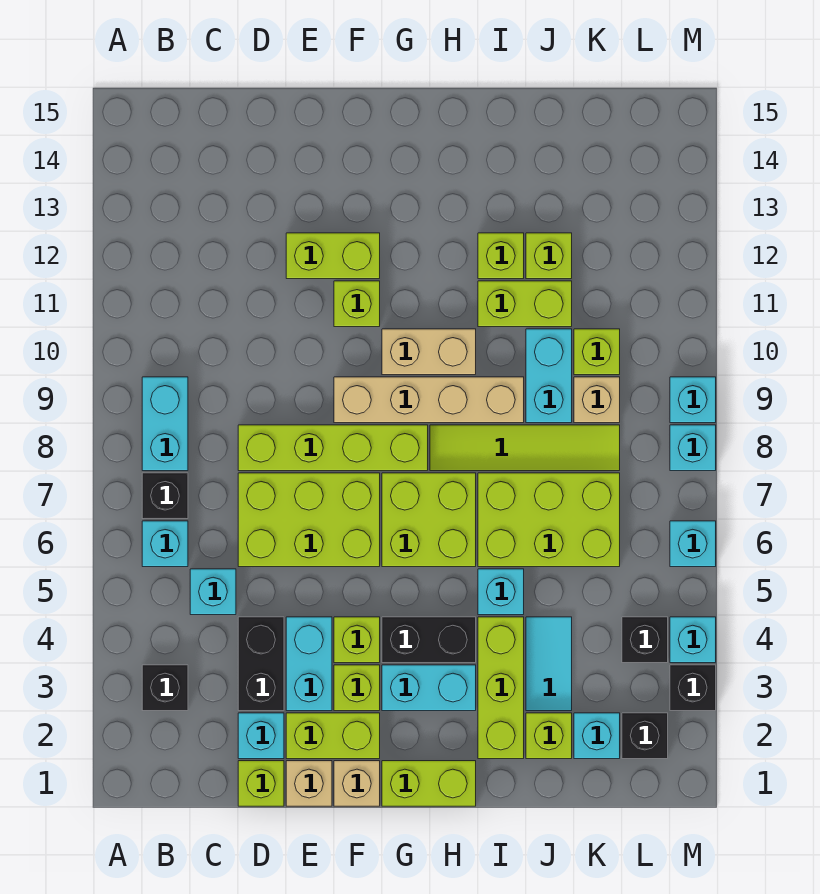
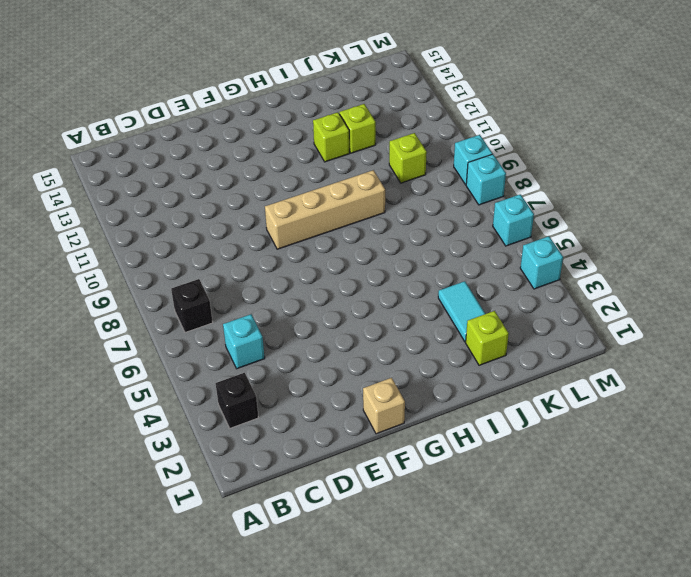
none -> cyan 1x1 brick [142,521,188,567]
none -> cyan 1x2 brick [142,377,188,471]
none -> lime 1x1 brick [238,761,284,806]
none -> cyan 1x1 brick [238,713,284,759]

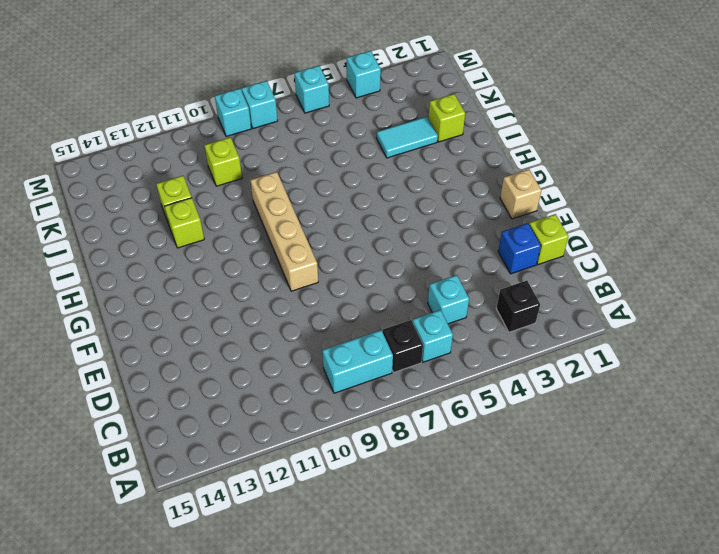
blue 1x1 brick [498,223,541,274] -> cyan 1x1 brick [238,713,284,759]
none -> black 1x2 brick [238,617,284,711]
none -> lime 2x3 brick [238,473,380,567]
none -> lime 1x4 brick [238,425,428,471]
none -> tan 1x1 brick [286,761,332,806]

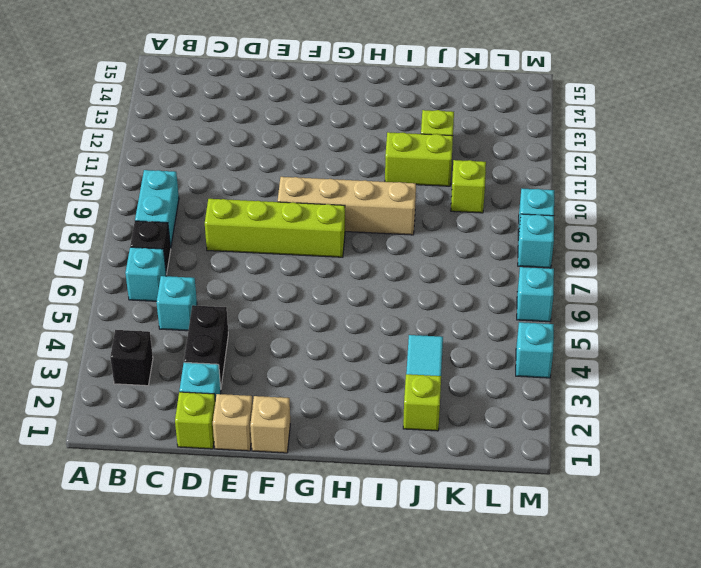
none -> lime 2x3 brick [238,473,380,567]
none -> lime 1x2 brick [286,713,380,759]
none -> cyan 1x2 brick [286,617,332,711]
none -> lime 1x2 brick [286,233,380,279]

